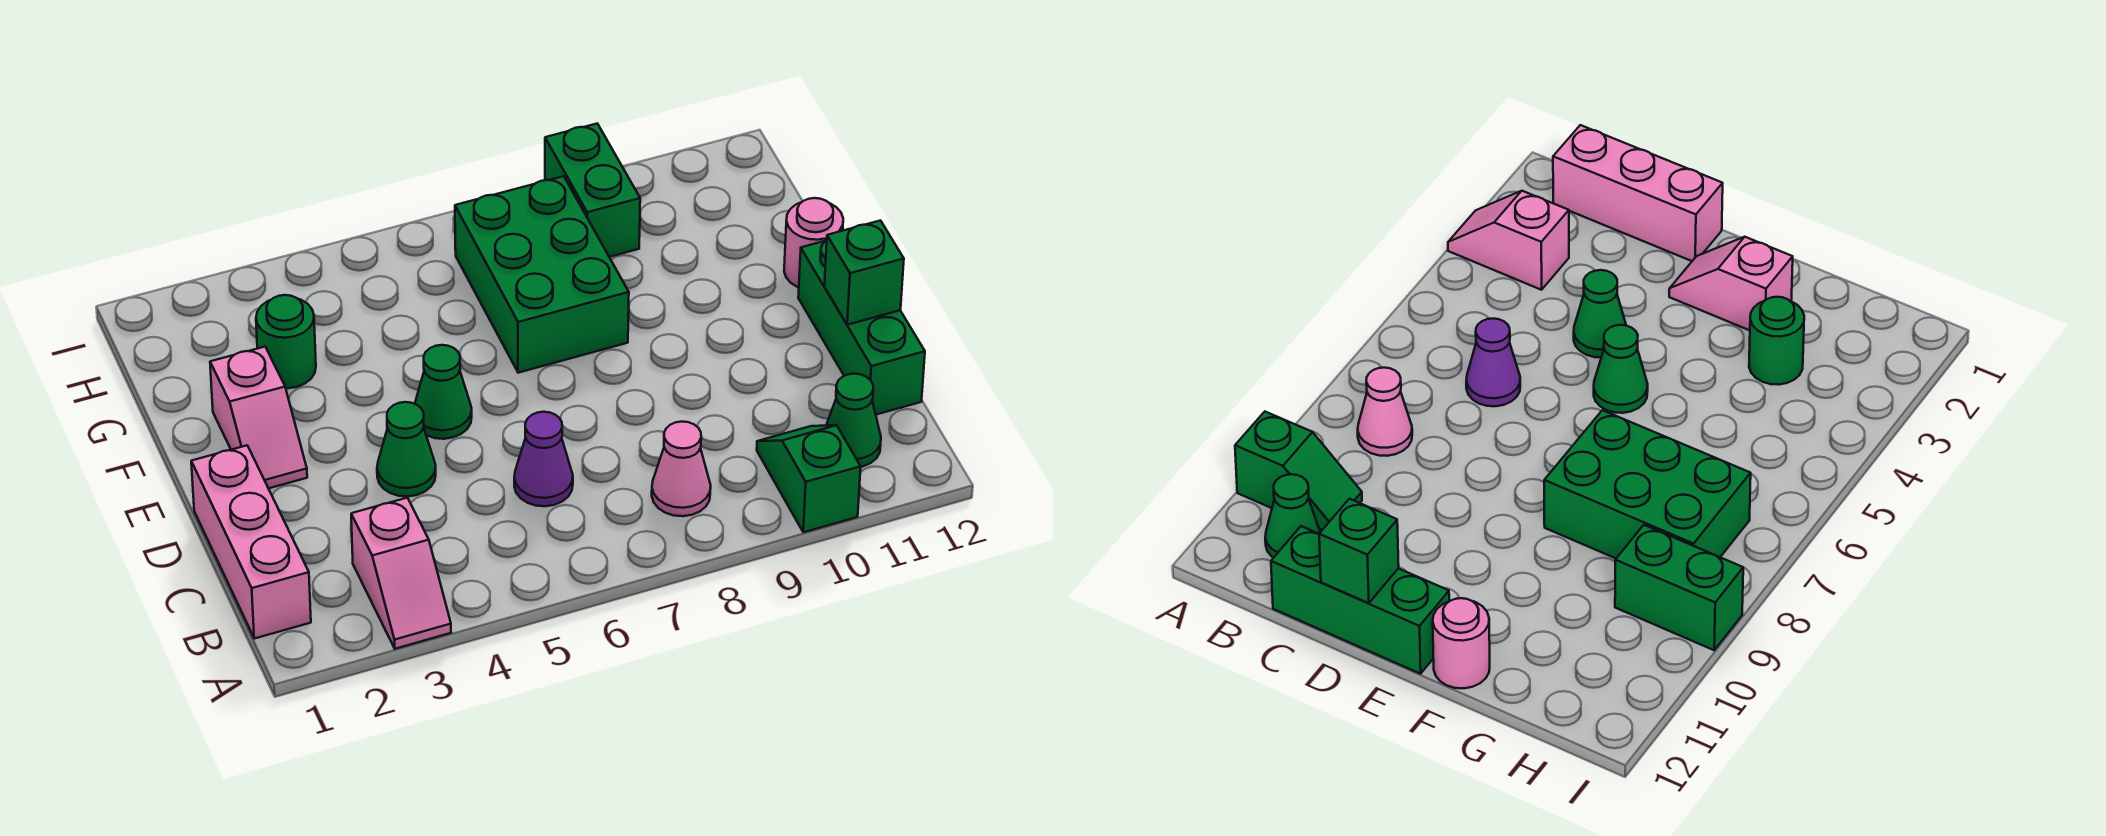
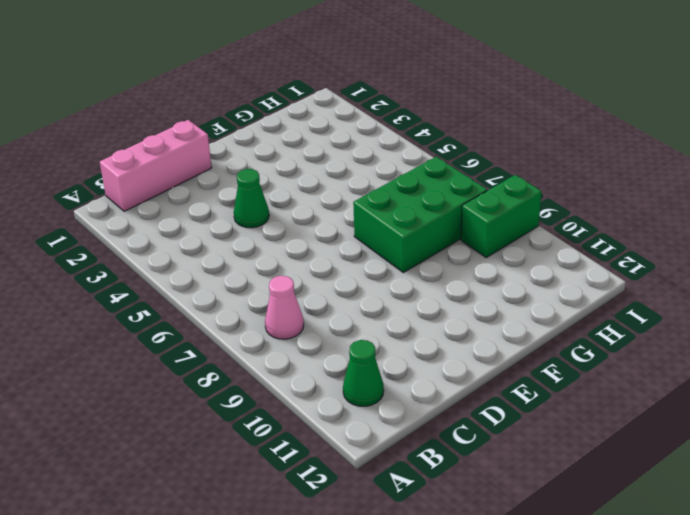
none -> pink 1x2 slope [351,498,451,649]
none -> green 1x2 slope [757,425,861,532]
none -> purple 1x1 cone [514,412,573,506]

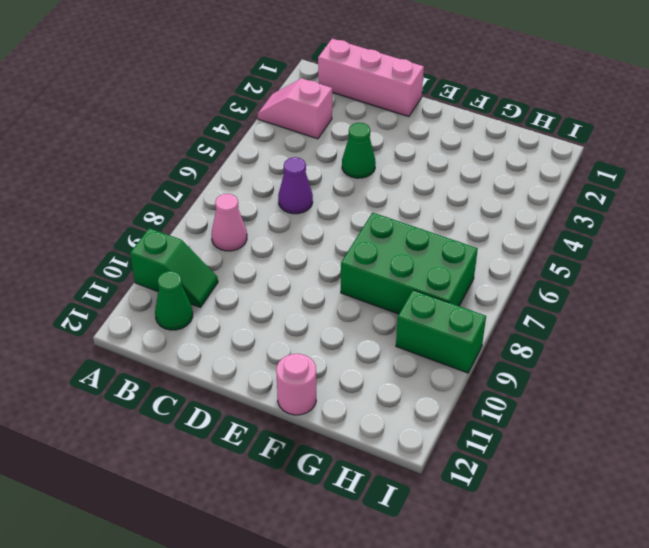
none -> green 1x3 brick [798,240,925,415]
none -> pink 1x2 slope [210,347,307,488]
none -> green 1x1 cone [415,345,472,439]

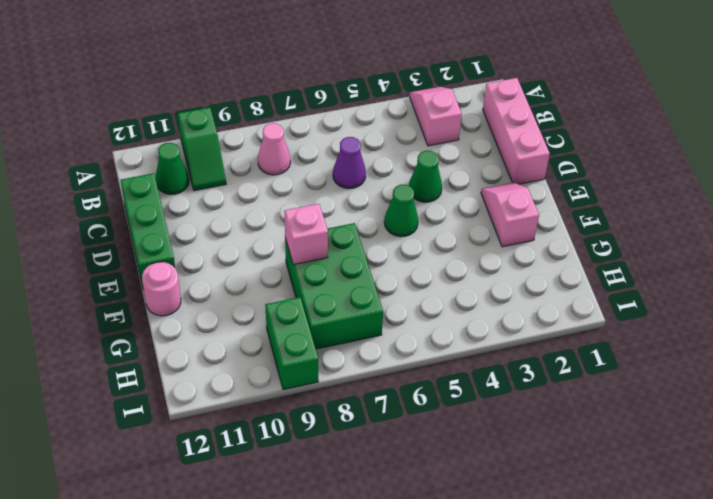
pink 1x1 brick [284,204,328,264] -> none
none -> green 1x1 round brick [256,295,316,388]
none -> green 1x1 brick [824,221,904,325]

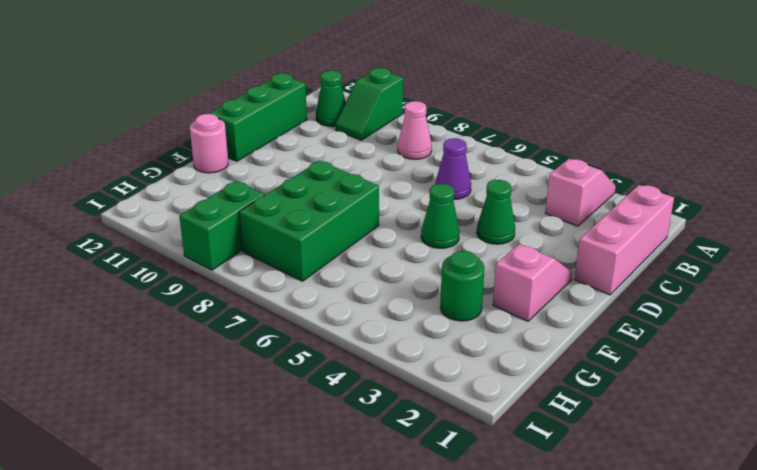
none -> green 1x1 brick [824,221,904,325]

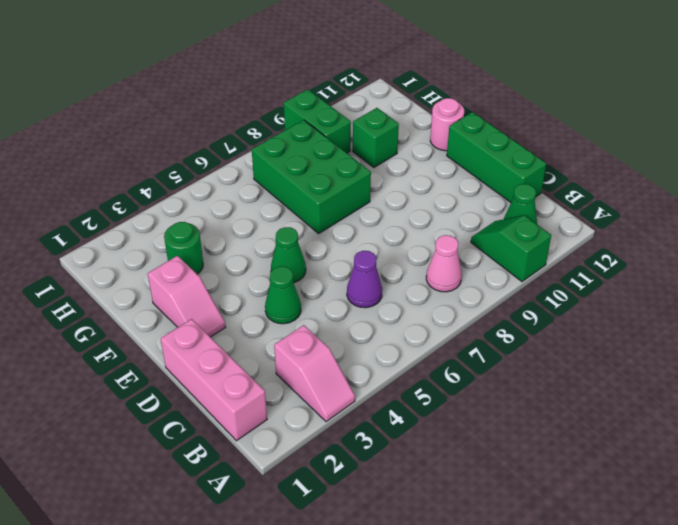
green 1x1 brick [353,108,399,168] -> green 1x1 brick moved to [824,221,904,325]

